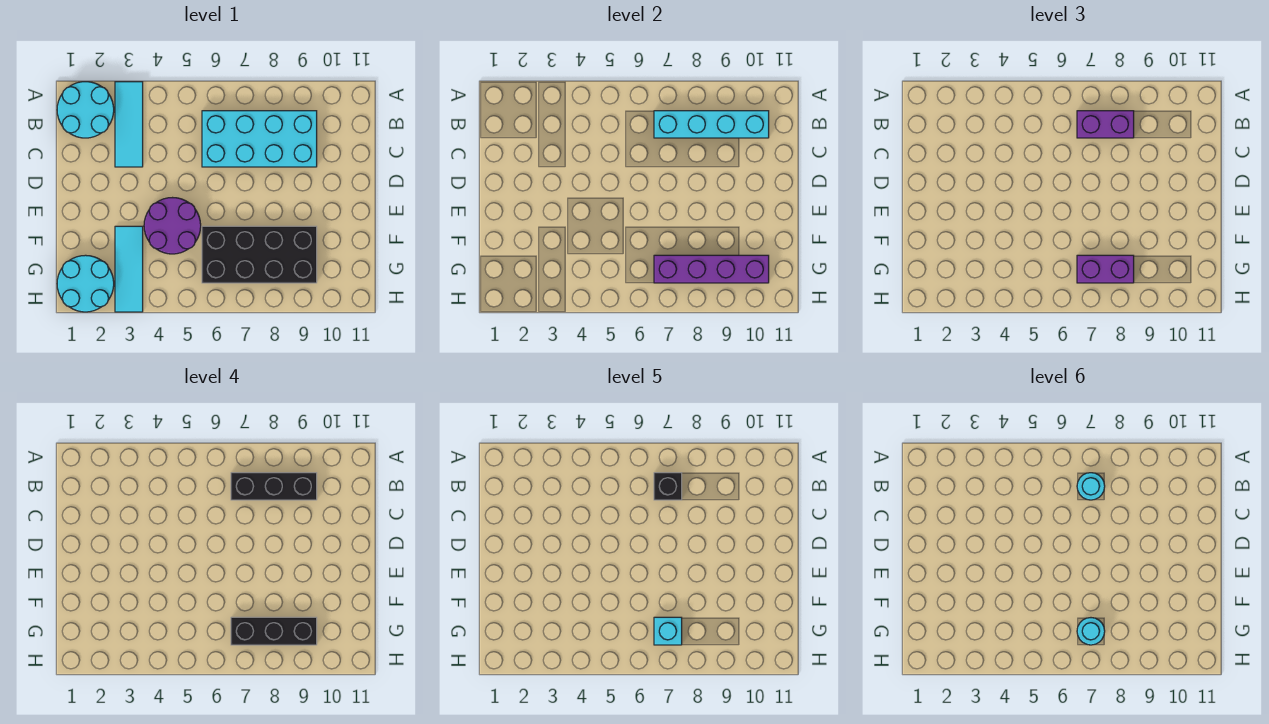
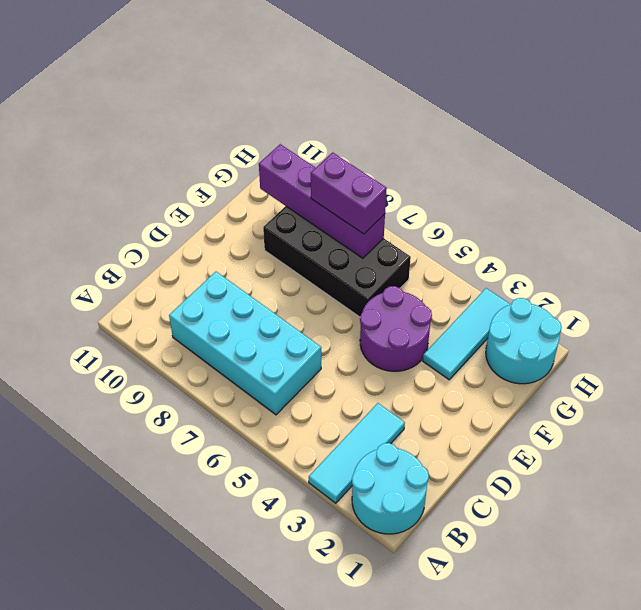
none -> cyan 1x4 brick [654,111,769,138]
none -> purple 1x2 brick [1077,111,1134,138]
none -> black 1x3 brick [231,473,317,500]

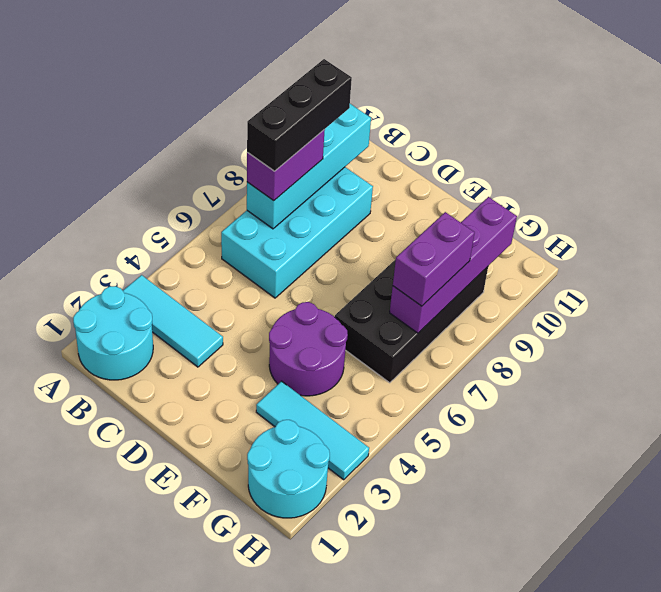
none -> black 1x3 brick [231,617,317,645]
none -> black 1x1 brick [654,473,682,500]
none -> cyan 1x1 brick [654,617,682,645]

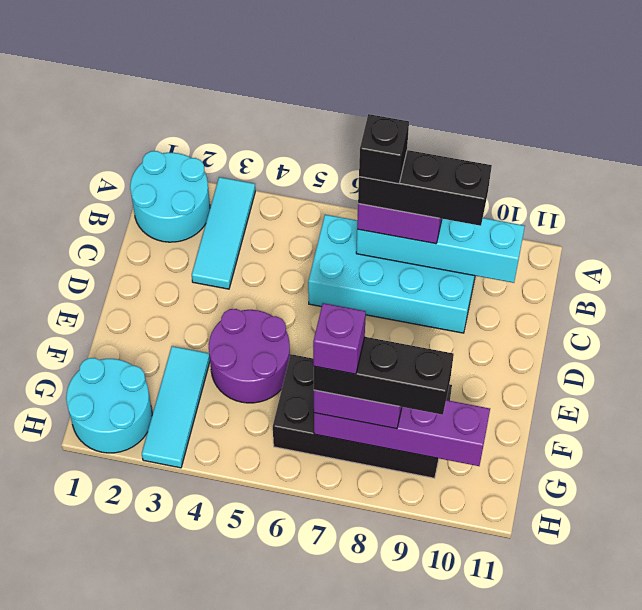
purple 1x1 brick [313,303,366,374] -> cyan 1x1 brick [654,617,682,645]
none -> cyan 1x1 round brick [1077,473,1105,500]
none -> cyan 1x1 round brick [1077,618,1105,645]

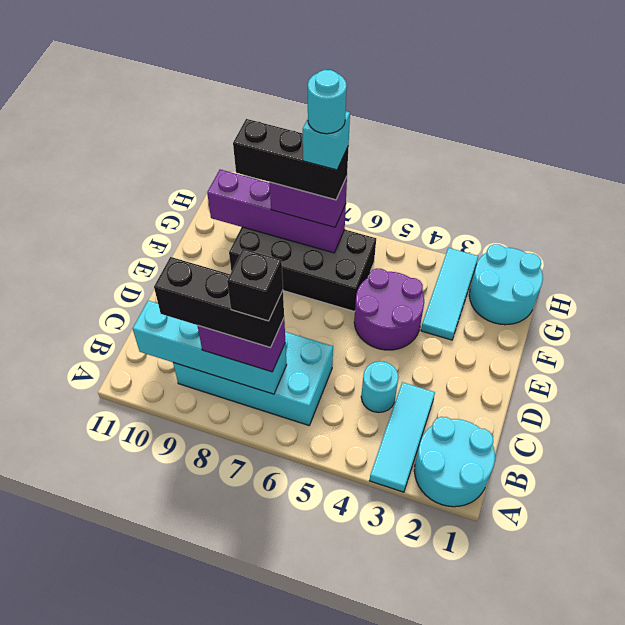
cyan 1x1 round brick [361,361,398,413] -> cyan 1x1 round brick moved to [1077,473,1105,500]

